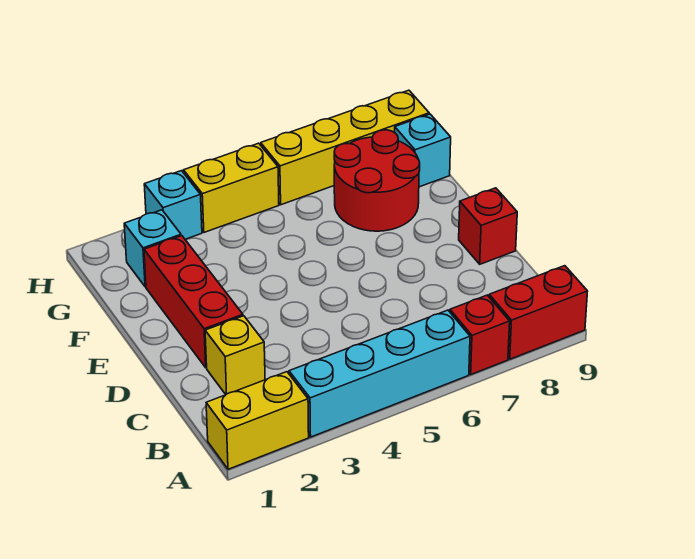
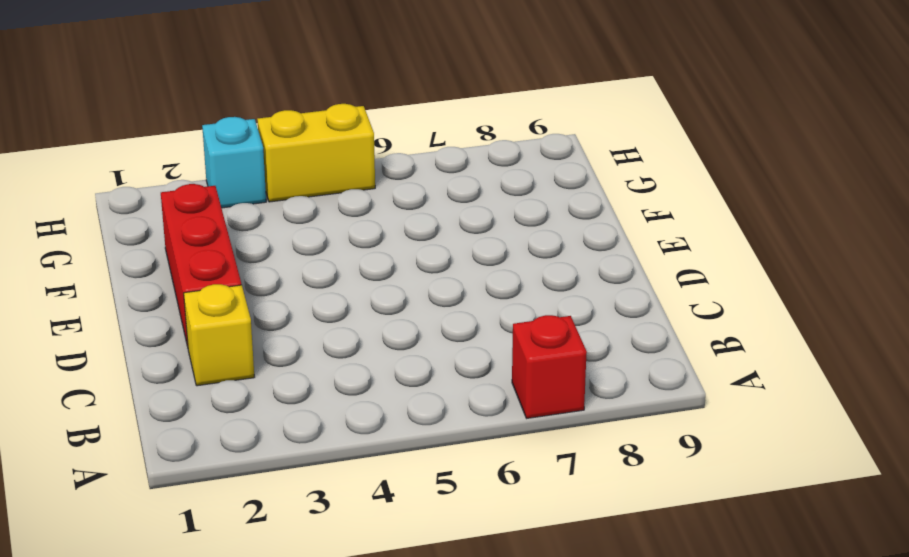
none -> yellow 1x2 brick [206,372,309,469]
none -> cyan 1x4 brick [289,310,470,437]
none -> red 1x2 brick [489,266,588,359]

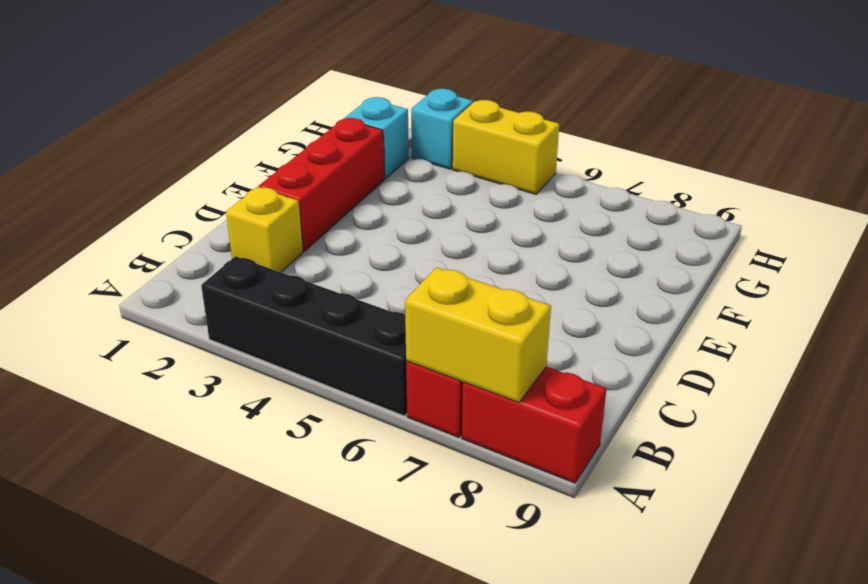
black 1x4 brick [201,256,407,416] -> cyan 1x4 brick [289,310,470,437]
yellow 1x2 brick [405,267,551,402] -> yellow 1x2 brick moved to [206,372,309,469]
none -> red 1x1 brick [459,188,517,264]
none -> red 2x2 round brick [334,130,420,231]
none -> cyan 1x1 brick [395,114,451,187]

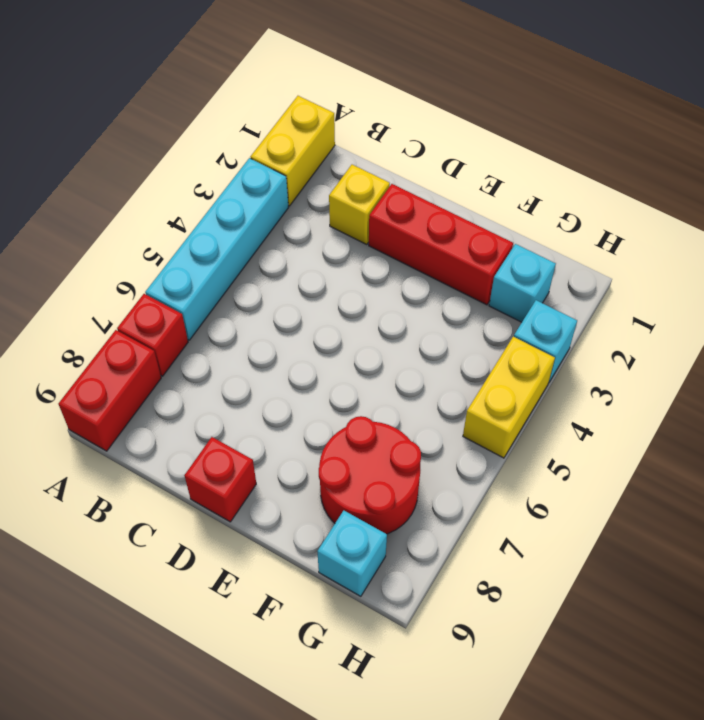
none -> yellow 1x4 brick [261,90,429,205]

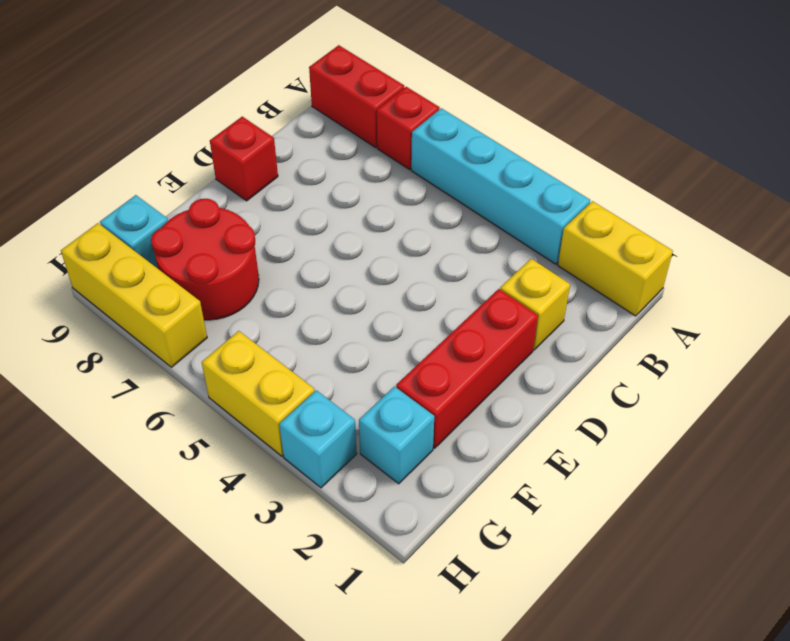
yellow 1x3 brick [61,223,207,367] -> yellow 1x4 brick [261,90,429,205]

